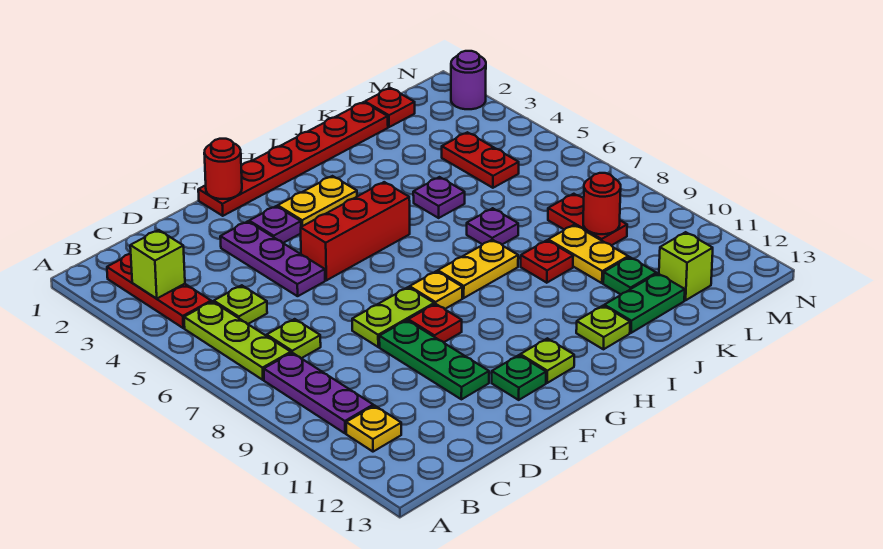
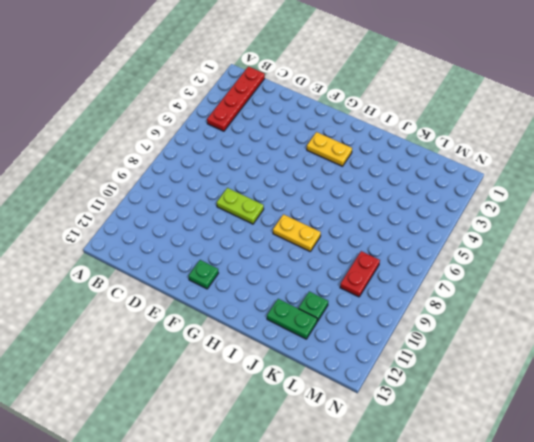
red 1x4 plate [207,67,265,131] -> red 1x3 plate [107,254,211,328]
none -> lime 1x3 plate [184,301,291,380]
none -> purple 1x3 plate [264,353,373,433]
none -> yellow 1x1 plate [346,406,401,452]
none -> lime 1x1 plate [214,285,267,324]

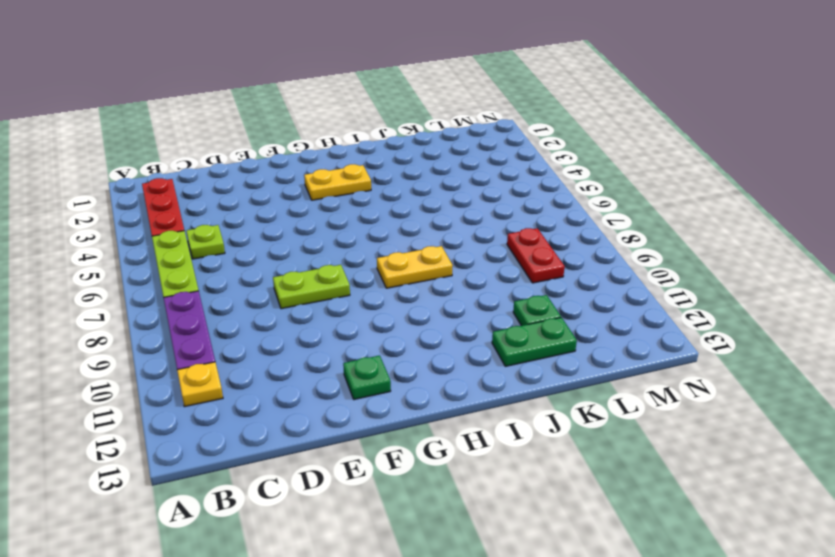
none -> lime 1x1 plate [267,319,321,358]
none -> purple 1x3 plate [220,221,325,296]
none -> green 1x3 plate [379,320,489,399]
none -> red 1x6 plate [198,102,388,216]

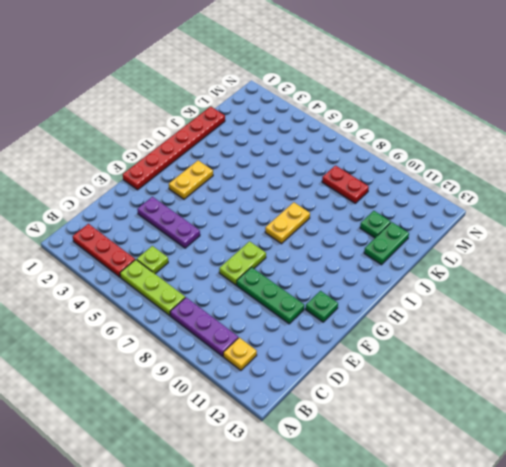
none -> lime 1x1 plate [267,319,321,358]
none -> purple 1x1 plate [249,206,301,243]
none -> red 1x3 brick [301,182,410,280]
none -> red 1x1 plate [408,304,462,342]

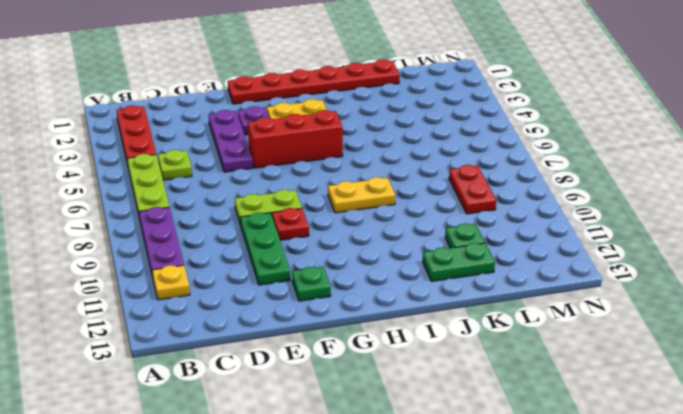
none -> lime 1x1 plate [267,319,321,358]
none -> yellow 1x1 plate [410,271,462,309]
none -> lime 1x1 plate [520,338,574,383]
none -> lime 1x1 plate [576,306,630,349]

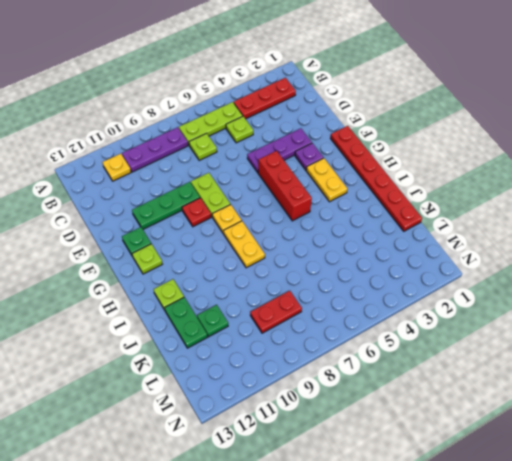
none -> purple 1x1 plate [413,177,465,218]
none -> purple 1x1 plate [467,208,518,244]
none -> red 1x1 plate [521,240,573,283]
none -> yellow 1x2 plate [548,225,628,283]

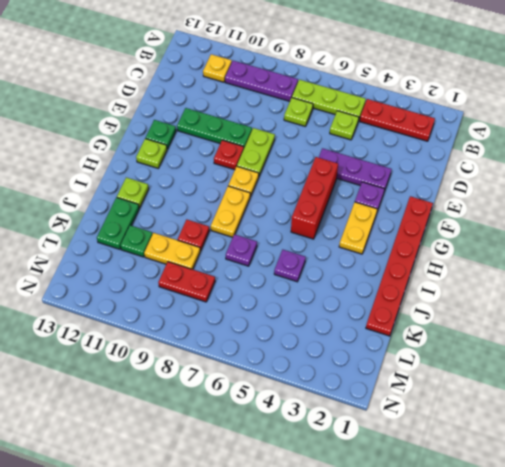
none -> red 1x1 plate [365,88,415,127]
none -> red 1x2 plate [442,132,519,188]
none -> lime 1x1 brick [659,232,713,300]
none -> purple 1x1 round brick [451,51,486,109]

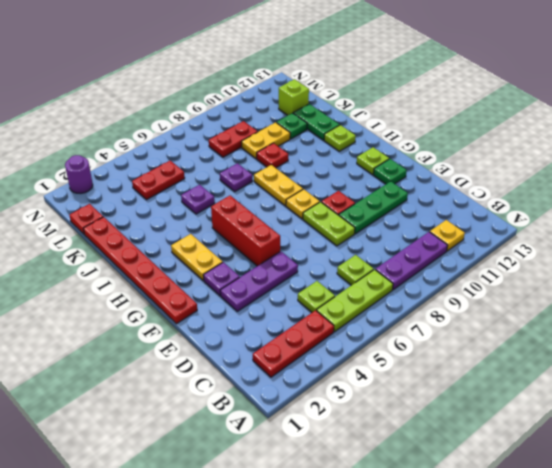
none -> lime 1x1 brick [130,230,185,299]
none -> red 1x1 round brick [204,139,242,199]
none -> red 1x1 round brick [583,173,621,234]

